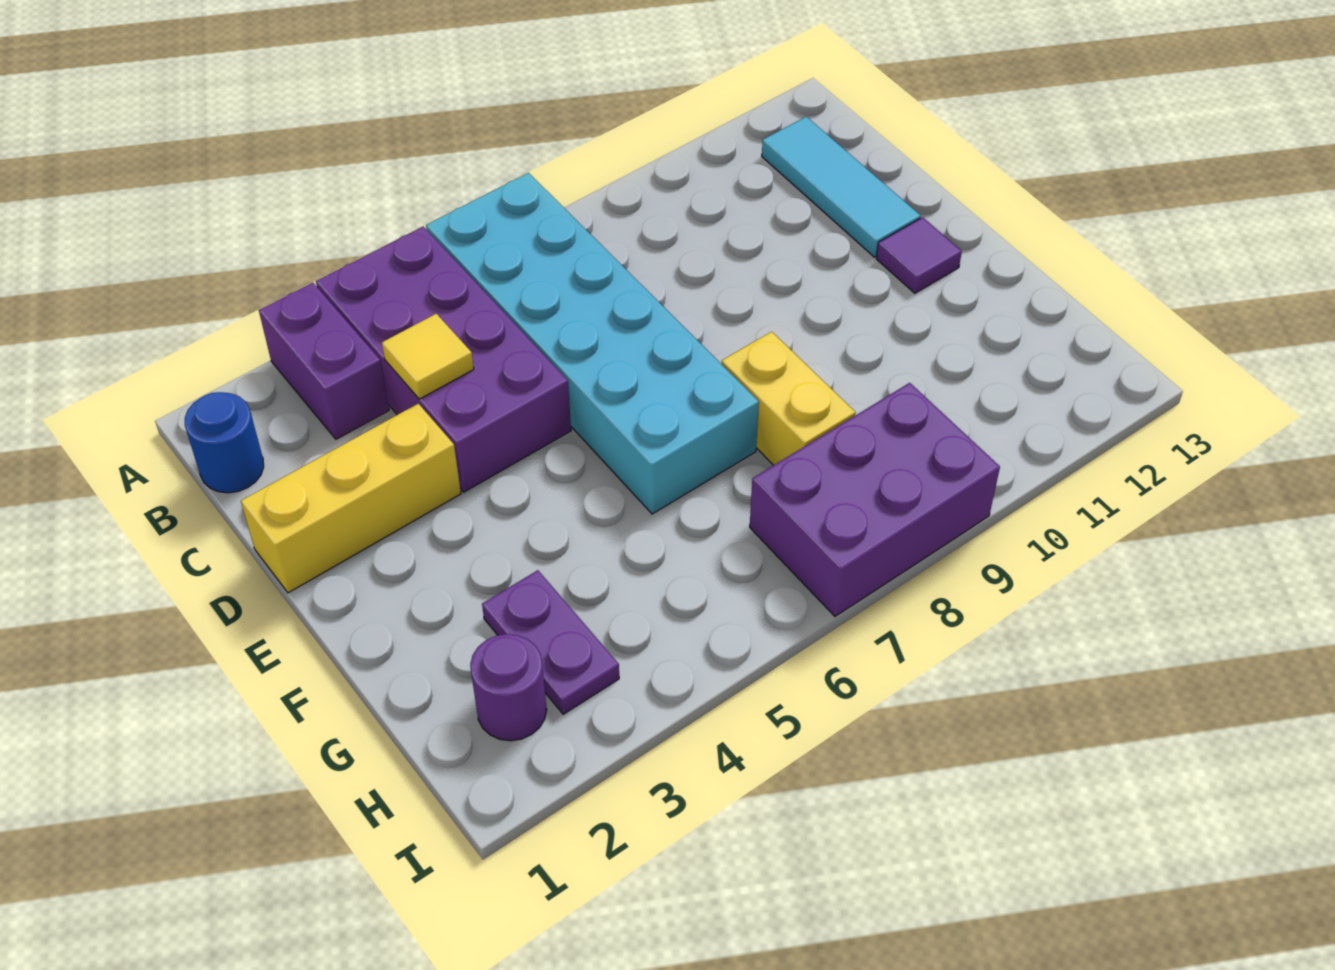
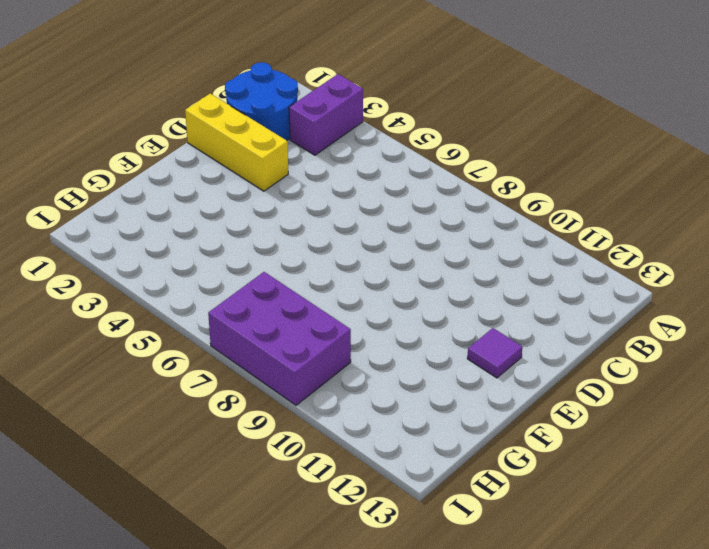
blue 2x2 round brick [225,62,298,140] -> blue 1x1 round brick [185,392,264,493]
none -> purple 2x4 brick [316,226,571,492]
none -> cyan 2x6 brick [426,173,759,514]
none -> cyan 1x3 tile [762,117,921,257]

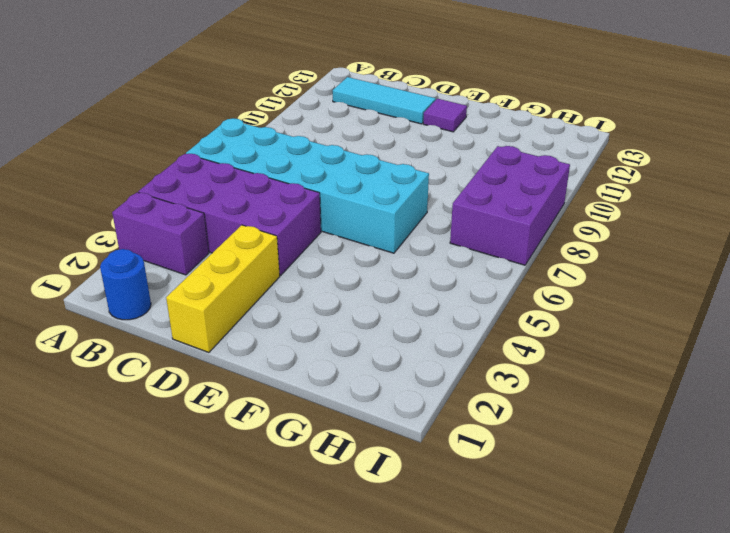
none -> yellow 1x2 brick [722,332,856,465]
none -> purple 1x2 plate [482,570,619,714]
none -> purple 1x1 round brick [470,634,547,741]

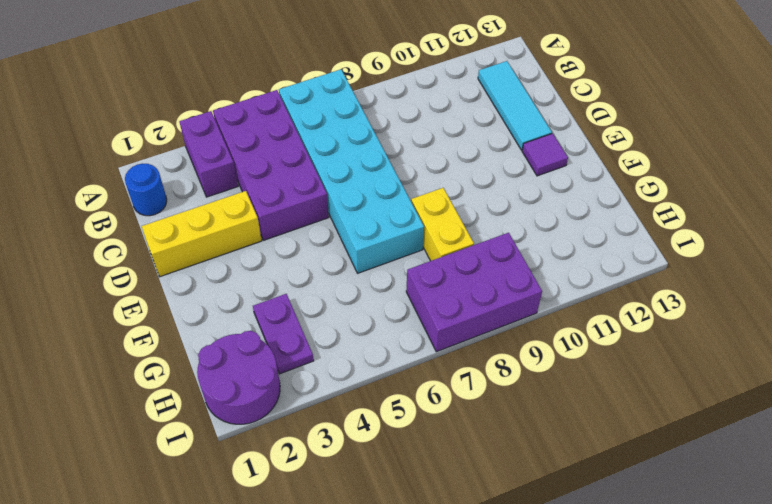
purple 2x2 round brick [197,331,280,424] -> purple 1x1 round brick [470,634,547,741]
none -> yellow 1x1 tile [382,314,474,399]

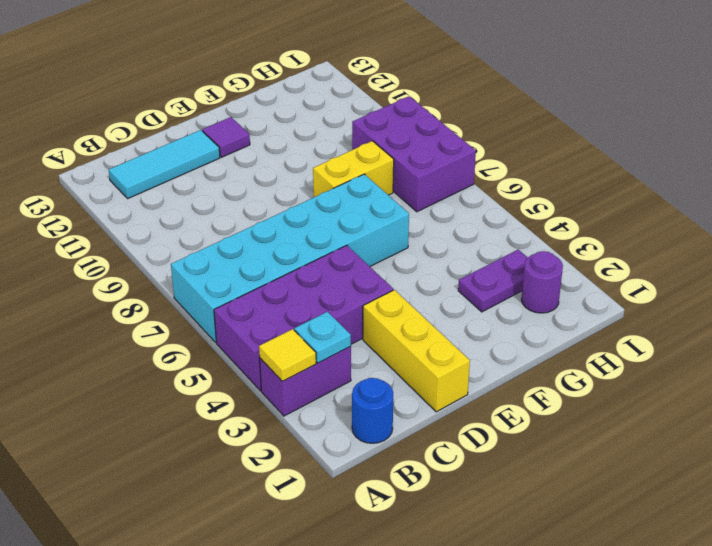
yellow 1x1 tile [259,329,316,381] -> yellow 1x1 tile moved to [382,314,474,399]
cyan 1x1 plate [294,312,351,363] -> none

